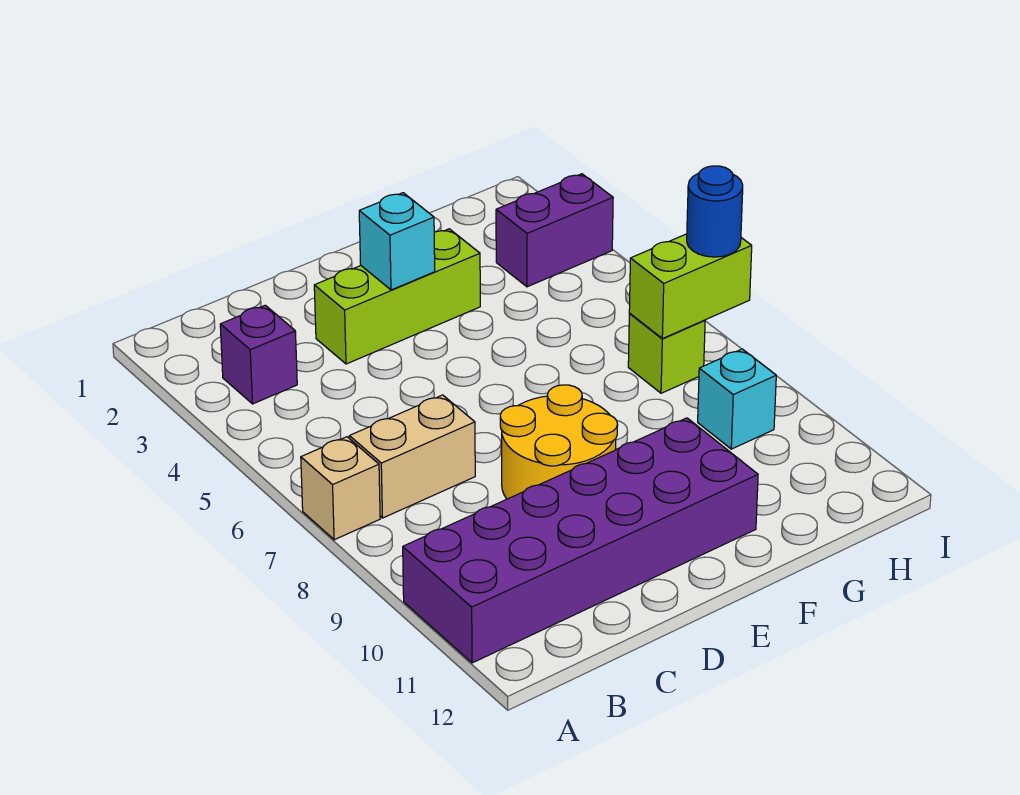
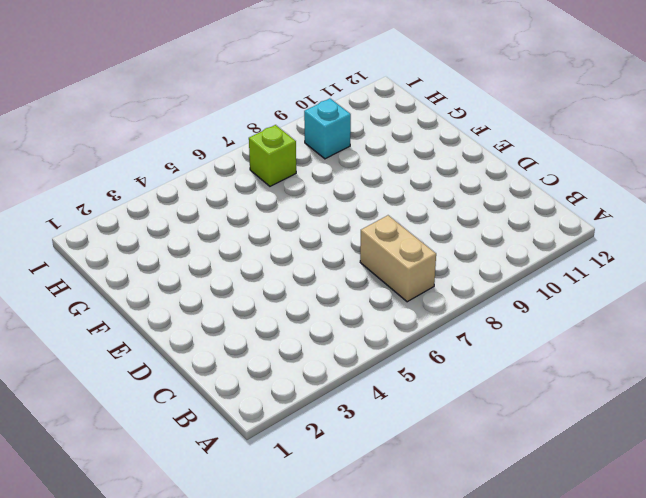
none -> tan 1x1 brick [301,437,380,540]
none -> purple 2x6 brick [403,418,758,663]
none -> purple 1x1 brick [220,305,297,404]

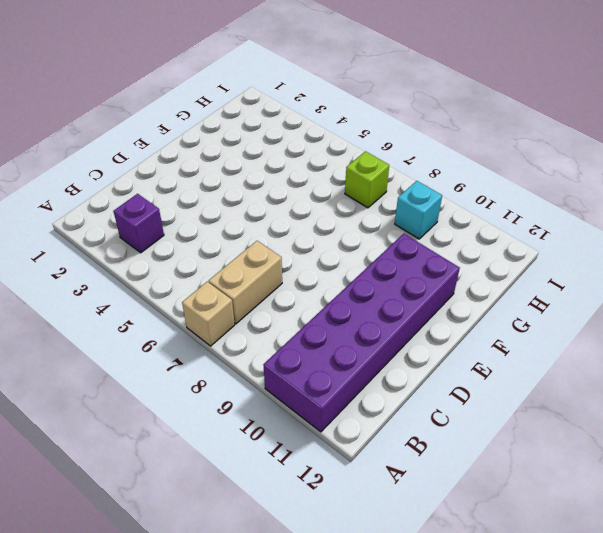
none -> lime 1x3 brick [314,229,480,364]
none -> yellow 2x2 round brick [500,385,618,499]
none -> purple 1x2 brick [496,174,613,287]

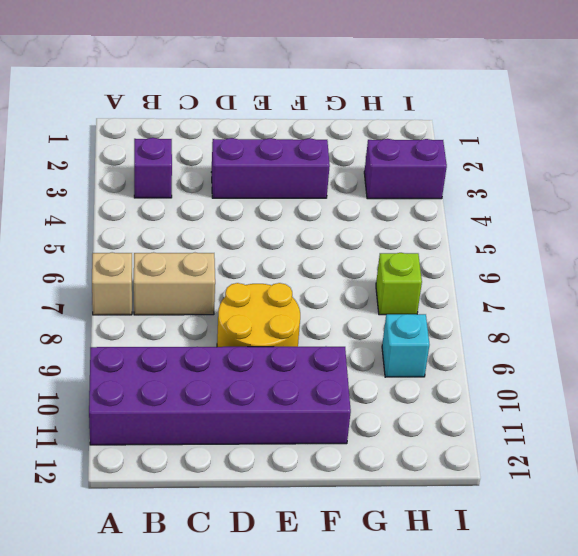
purple 1x3 brick [211,138,330,198] -> lime 1x3 brick [314,229,480,364]
none -> cyan 1x1 brick [359,193,435,290]
none -> lime 1x2 brick [629,234,752,339]
none -> blue 1x1 round brick [687,166,743,257]

